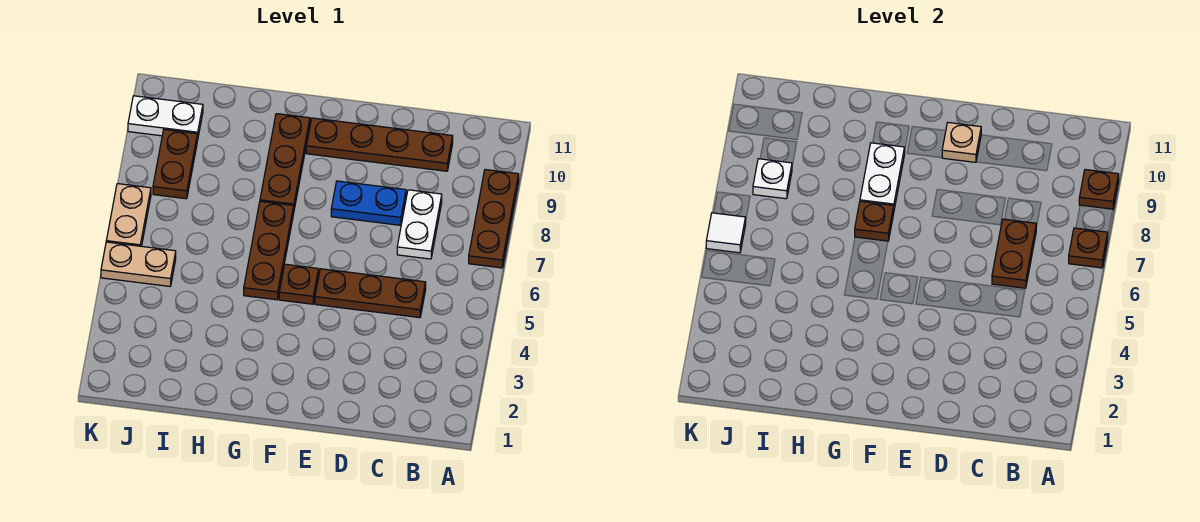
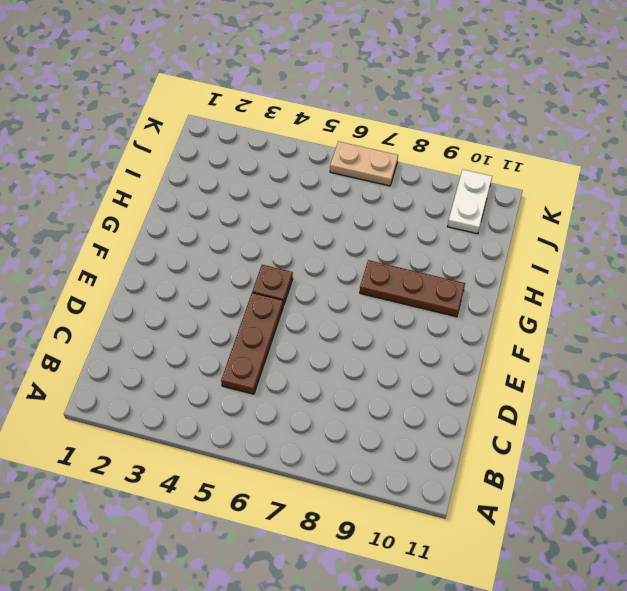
none -> brown 1x3 plate [469,170,519,268]
none -> white 1x2 plate [397,190,442,259]
none -> brown 1x4 plate [306,118,453,171]

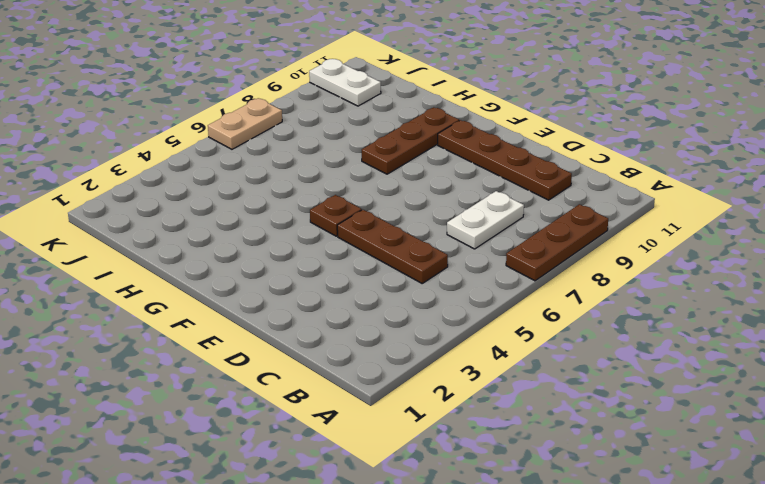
none -> blue 1x2 plate [331,181,406,225]
none -> brown 1x3 plate [244,201,294,300]
none -> tan 1x2 plate [101,242,176,286]

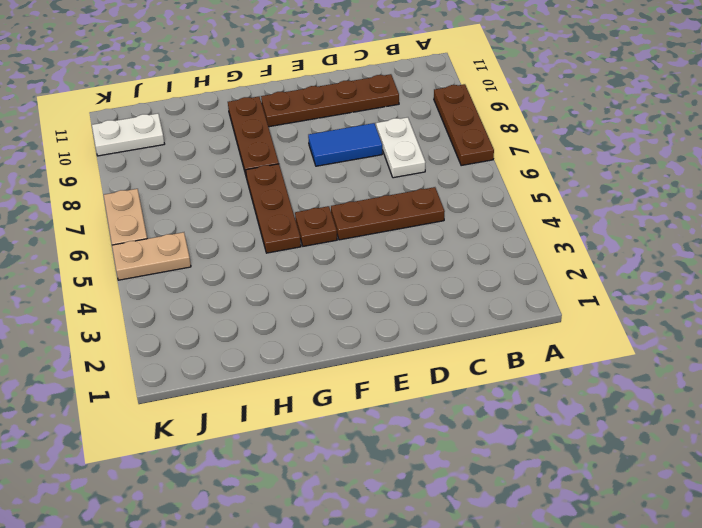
blue 1x2 tile [308,123,382,166] -> blue 1x2 plate [331,181,406,225]
none -> brown 1x2 plate [153,130,197,199]
none -> brown 1x1 plate [1069,228,1108,268]
none -> brown 1x1 plate [1079,170,1119,209]

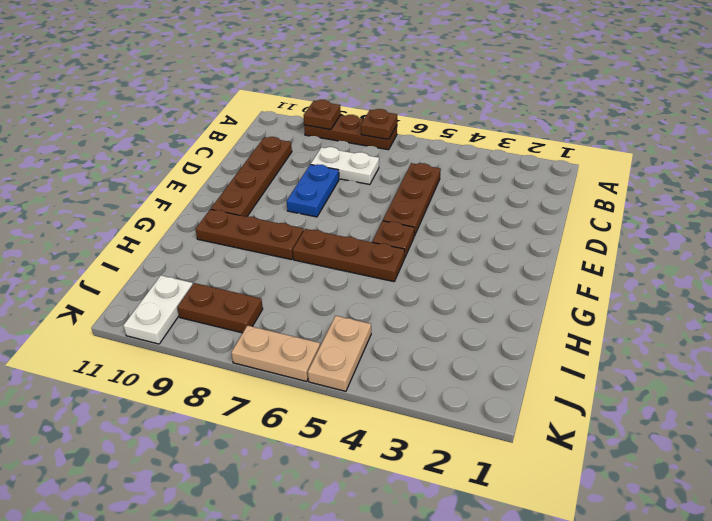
none -> brown 1x2 plate [992,219,1036,288]
none -> tan 1x1 plate [942,123,981,162]
none -> brown 1x1 plate [855,201,894,241]

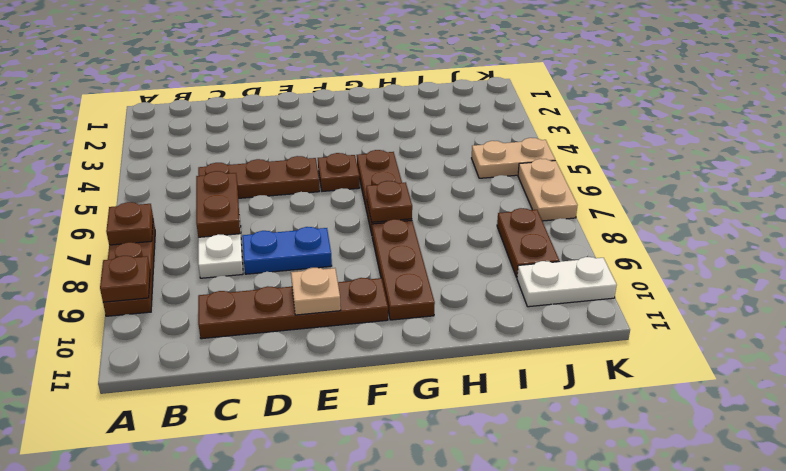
none -> white 1x2 plate [860,143,905,209]
none -> white 1x1 plate [753,159,792,199]
none -> white 1x1 tile [706,213,746,253]

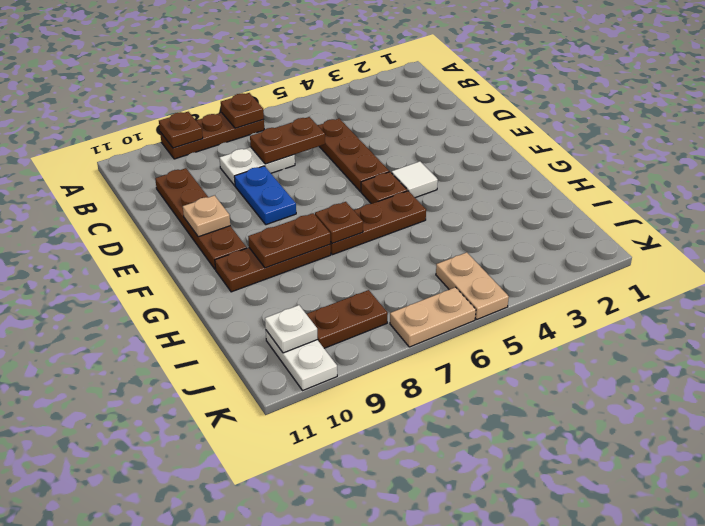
white 1x1 tile [392,161,438,198] -> white 1x1 tile moved to [706,213,746,253]
brown 1x2 plate [248,213,330,268] -> white 1x2 plate [860,143,905,209]
white 1x1 plate [265,305,318,353] -> white 1x1 plate moved to [753,159,792,199]

